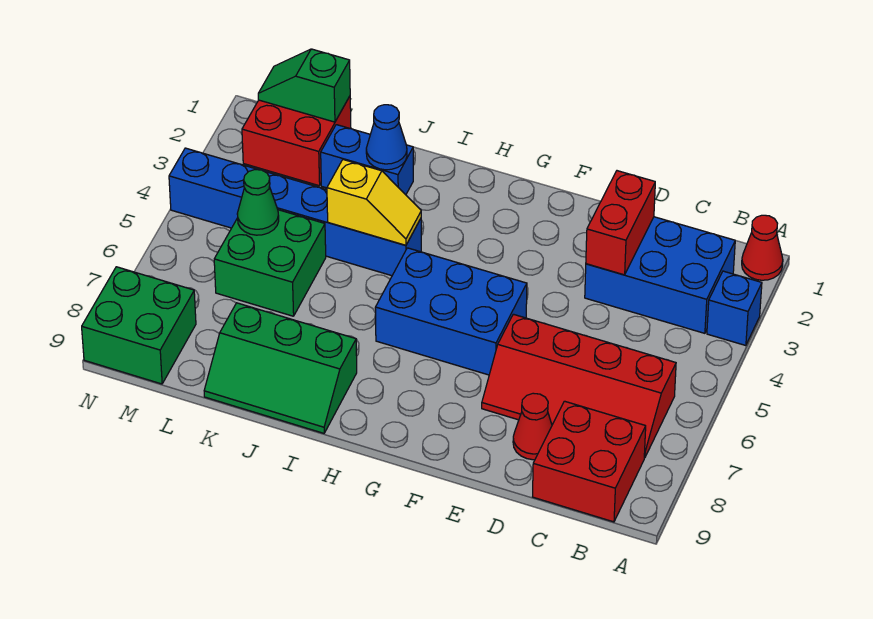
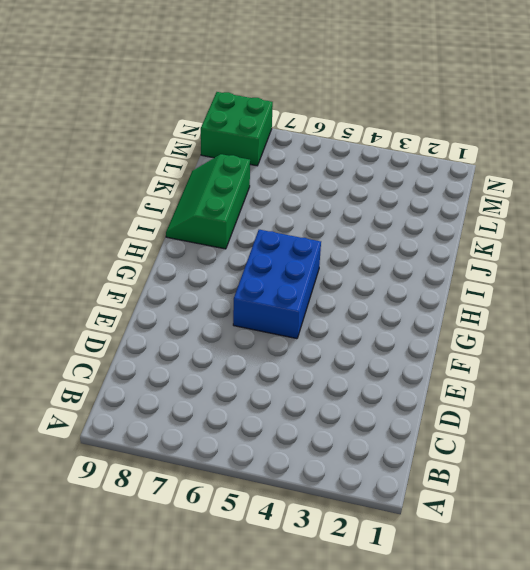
none -> red 1x1 cone [742,215,783,280]
none -> blue 1x1 brick [707,271,762,346]
none -> blue 2x3 brick [585,217,735,333]

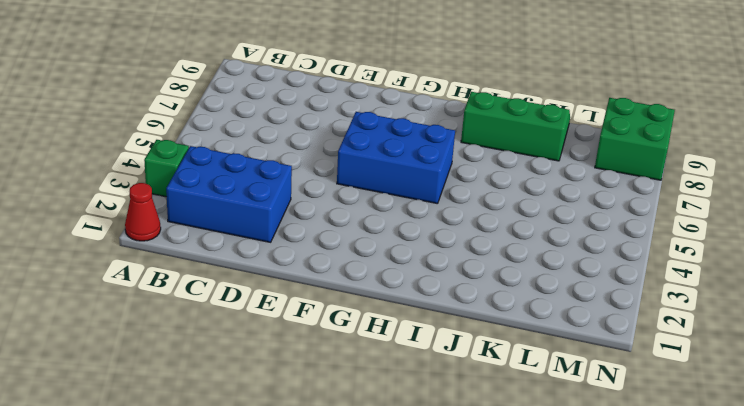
green 1x1 brick [144,140,189,197] -> blue 1x1 brick [707,271,762,346]
none -> red 2x4 slope [482,314,676,458]
none -> red 2x2 brick [533,401,646,522]
none -> red 1x1 cone [513,393,552,460]

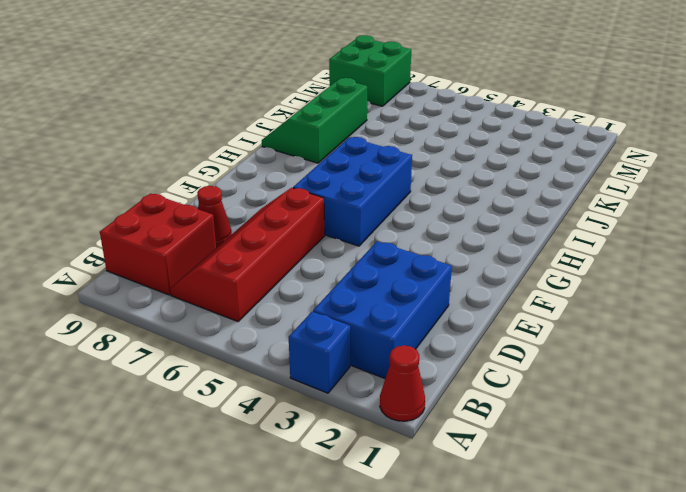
none -> blue 1x6 brick [169,148,421,276]
none -> blue 1x2 brick [321,125,413,195]
none -> green 2x2 brick [214,210,326,316]

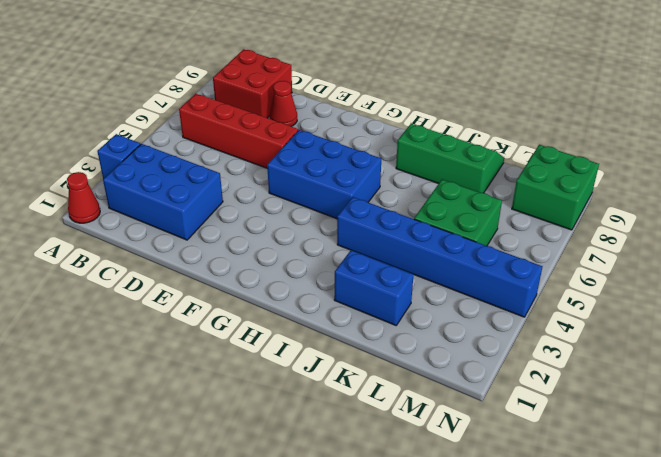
none -> red 2x2 brick [242,96,351,186]
none -> red 1x2 brick [586,171,655,275]
none -> yellow 1x2 slope [327,160,421,245]

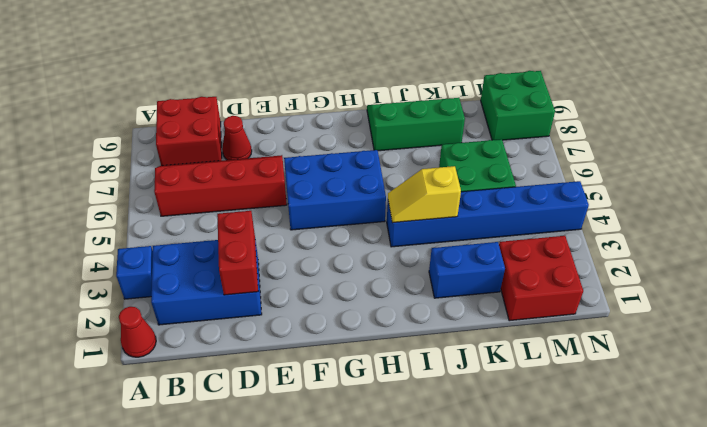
none -> blue 1x1 cone [366,105,407,170]
none -> green 1x2 slope [258,49,350,122]
none -> green 1x1 cone [237,170,279,235]

